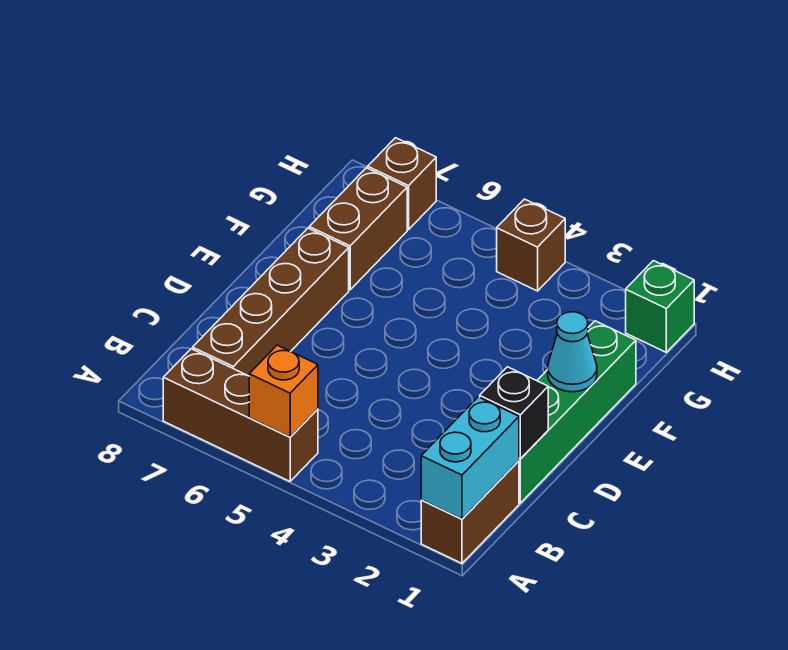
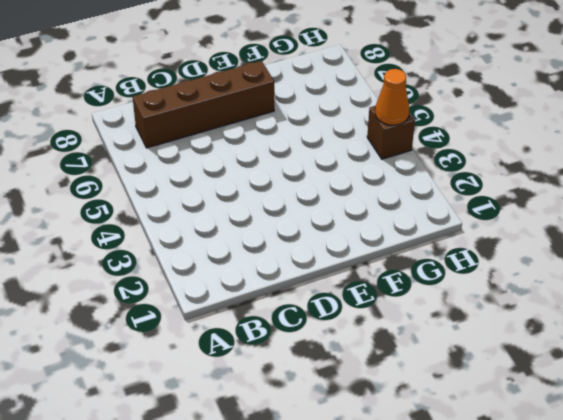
orange 1x1 cone [375,69,409,125] -> none
none -> brown 1x2 brick [421,461,519,563]
none -> brown 1x3 brick [163,349,318,481]
none -> green 1x4 brick [519,321,636,503]

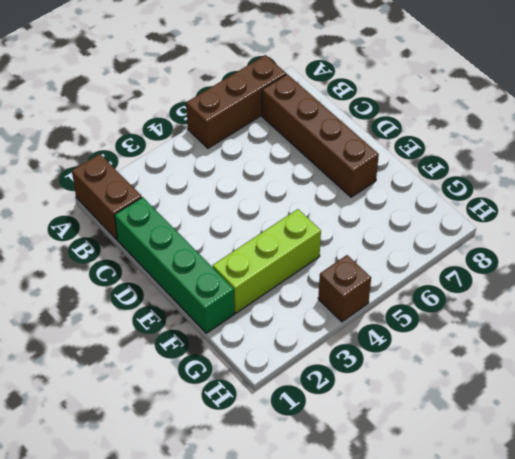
lime 1x3 brick [213,209,321,313] -> none
none -> brown 1x2 brick [309,168,407,290]
none -> green 1x1 brick [626,261,694,352]
none -> brown 1x1 brick [368,138,436,230]

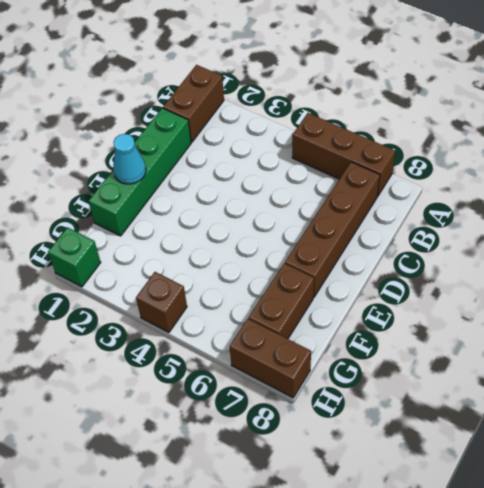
brown 1x2 brick [230,319,311,398] -> brown 1x1 brick [368,138,436,230]
none -> cyan 1x2 brick [421,397,519,519]
none -> orange 1x1 brick [249,345,318,437]
none -> black 1x1 brick [480,367,548,459]

